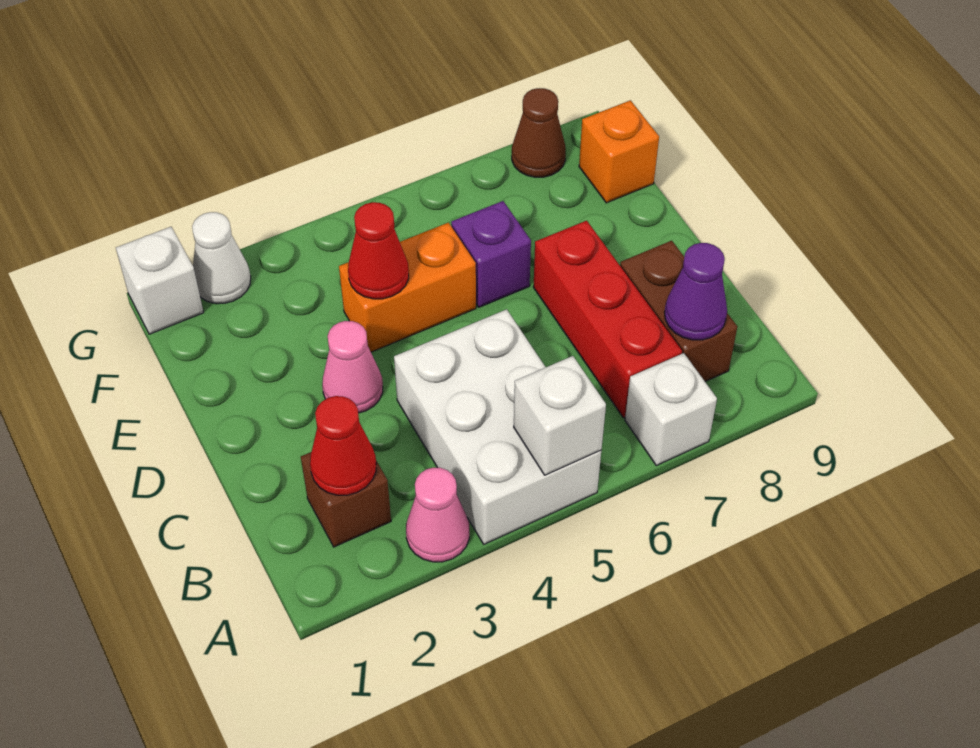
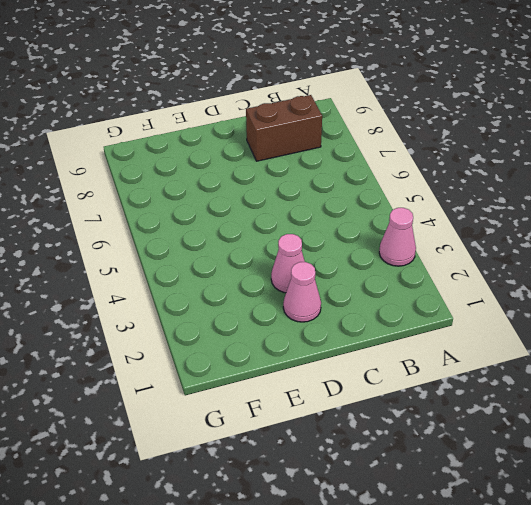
pink 1x1 cone [283,262,321,322] -> none
none -> white 2x3 brick [394,309,601,544]
none -> white 1x1 brick [625,353,717,465]
none -> brown 1x1 brick [301,452,391,547]

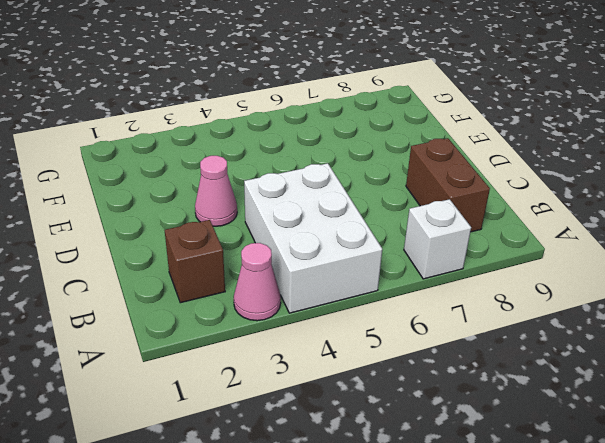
none -> red 1x3 brick [533,221,682,418]
none -> orange 1x2 brick [339,223,476,352]
none -> purple 1x1 brick [451,201,531,307]

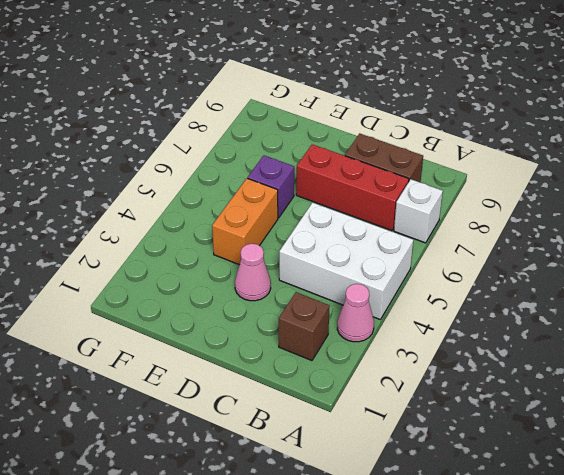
none -> orange 1x1 brick [579,100,659,203]
none -> white 1x1 brick [116,227,204,334]
none -> white 1x1 cone [192,212,251,304]

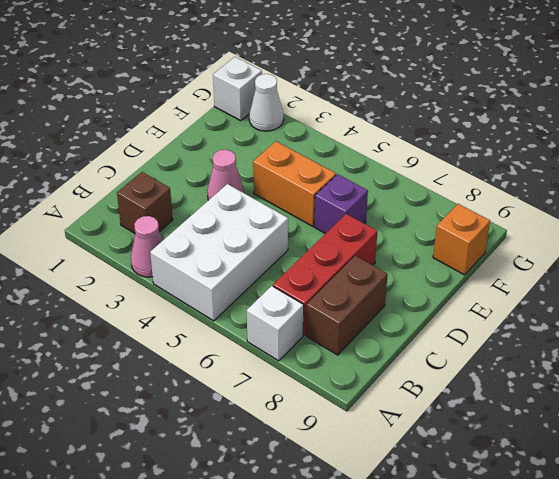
none -> brown 1x1 cone [512,88,566,177]
none -> white 1x1 brick [514,356,606,475]
none -> red 1x1 cone [310,396,376,495]

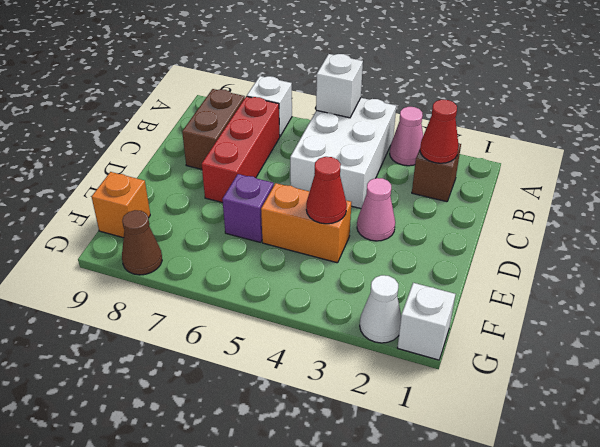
none -> purple 1x1 cone [665,243,727,340]

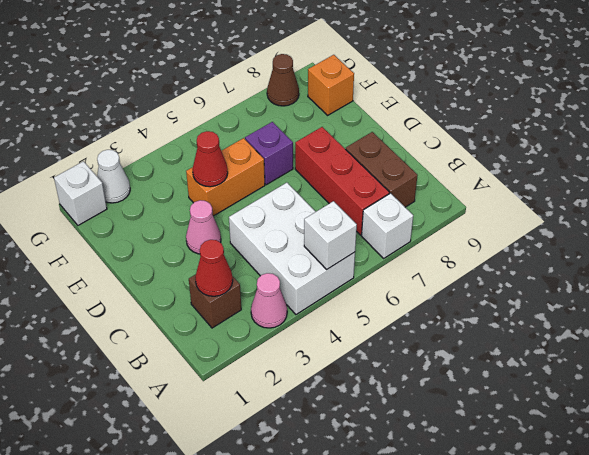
none -> purple 1x1 cone [665,243,727,340]

